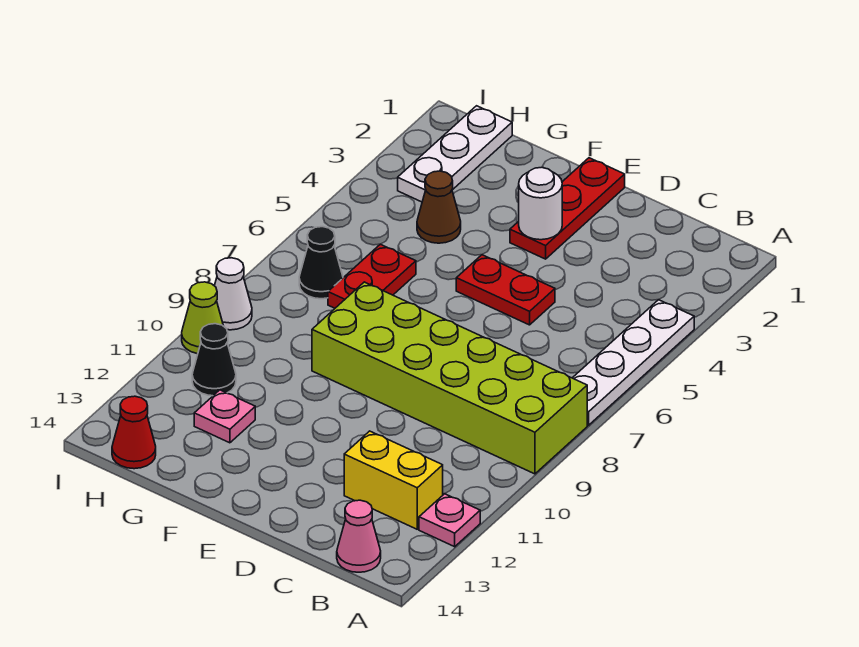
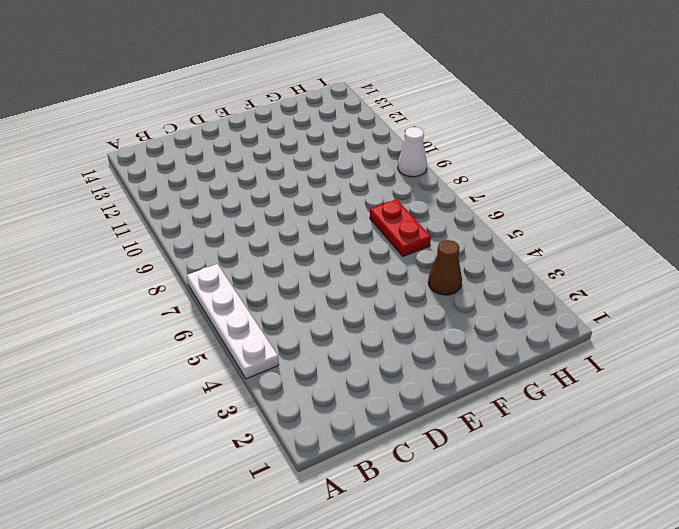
none -> lime 2x6 brick [312,282,587,474]
none -> pink 1x1 plate [419,494,480,547]
none -> yellow 1x2 brick [344,431,443,529]

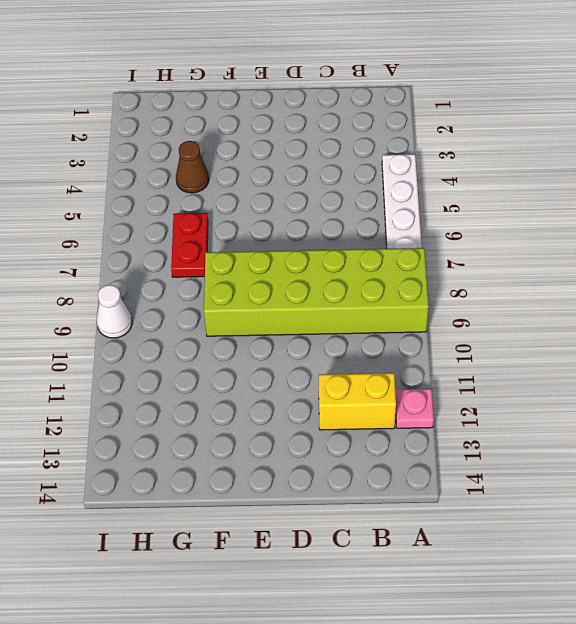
none -> pink 1x1 cone [337,500,381,572]
none -> red 1x2 plate [456,255,555,325]
none -> red 1x3 plate [510,158,625,259]

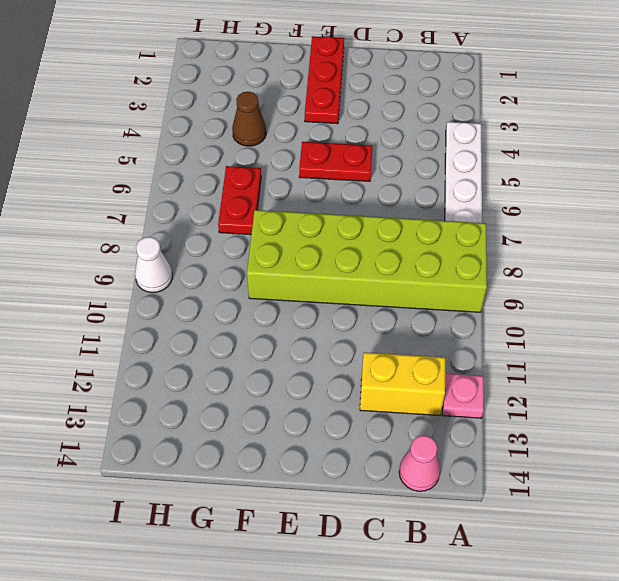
none -> pink 1x1 plate [194,390,255,443]
none -> white 1x3 plate [398,106,512,202]
none -> black 1x1 cone [299,227,343,299]

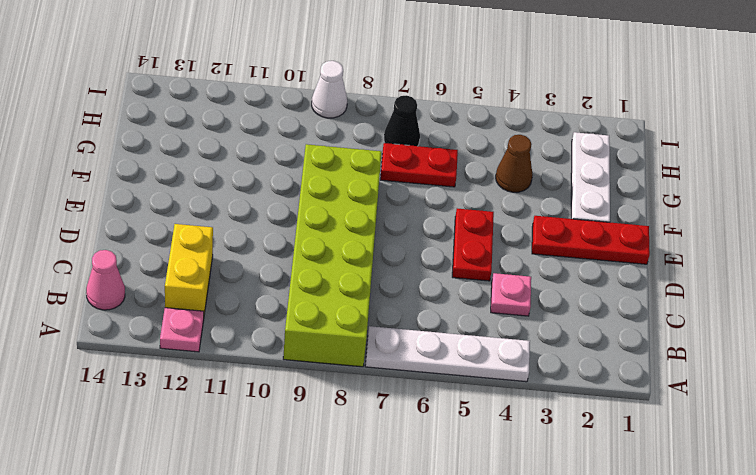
pink 1x1 plate [491,273,531,316] -> pink 1x1 plate moved to [194,390,255,443]
white 1x3 plate [571,132,610,222] -> white 1x3 plate turned to [398,106,512,202]
none -> black 1x1 cone [192,324,236,396]
none -> red 1x1 cone [112,396,156,469]
none -> lime 1x1 cone [182,282,223,354]

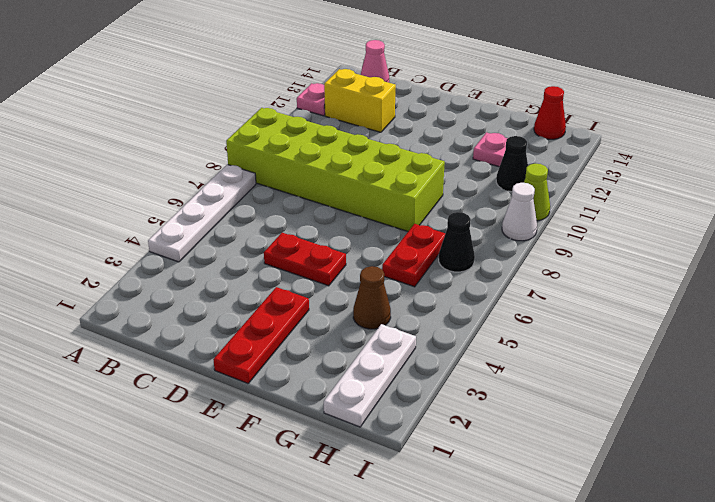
none -> white 1x1 round brick [519,167,562,240]

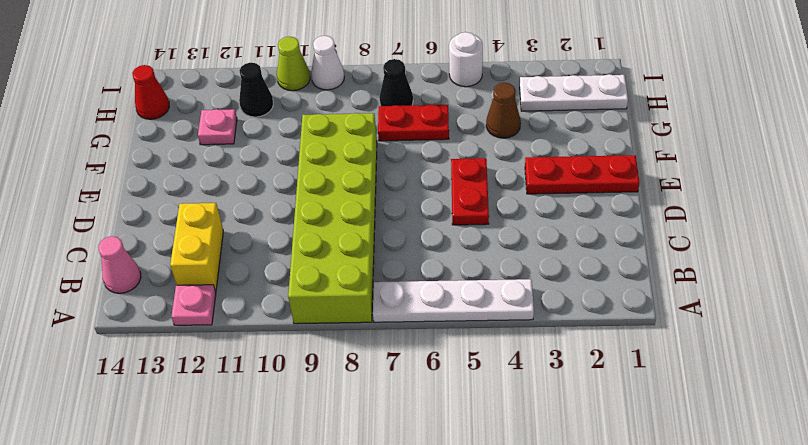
white 1x1 round brick [449,32,483,87] -> white 1x1 round brick moved to [519,167,562,240]

